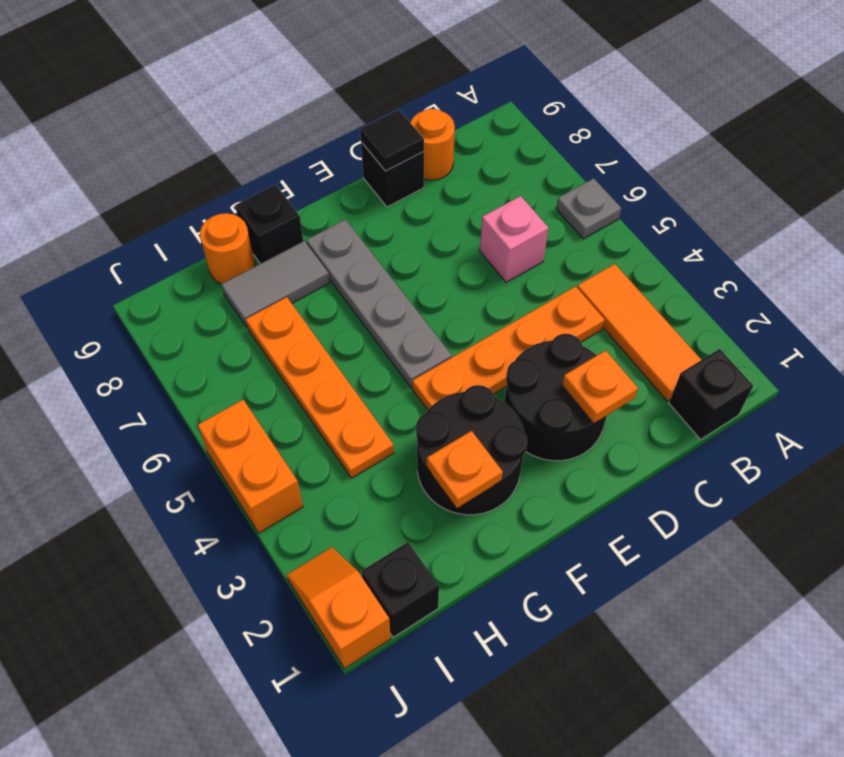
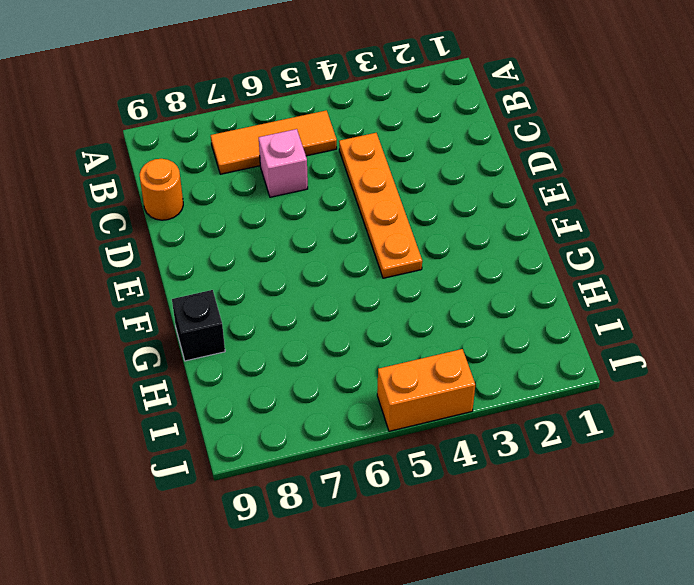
orange 1x3 tile [211,110,337,174] -> orange 1x3 tile moved to [577,264,701,401]
none -> grey 1x1 plate [556,178,621,239]
none -> black 1x1 brick [669,349,753,439]
none -> black 2x2 round brick [505,334,607,461]

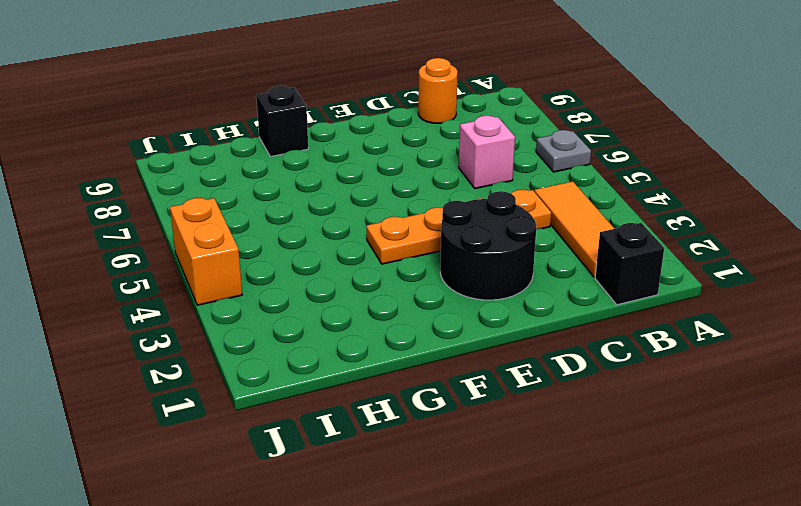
none -> black 1x1 brick [361,142,424,207]
none -> black 2x2 round brick [416,385,527,515]
none -> grey 1x4 plate [306,220,452,388]

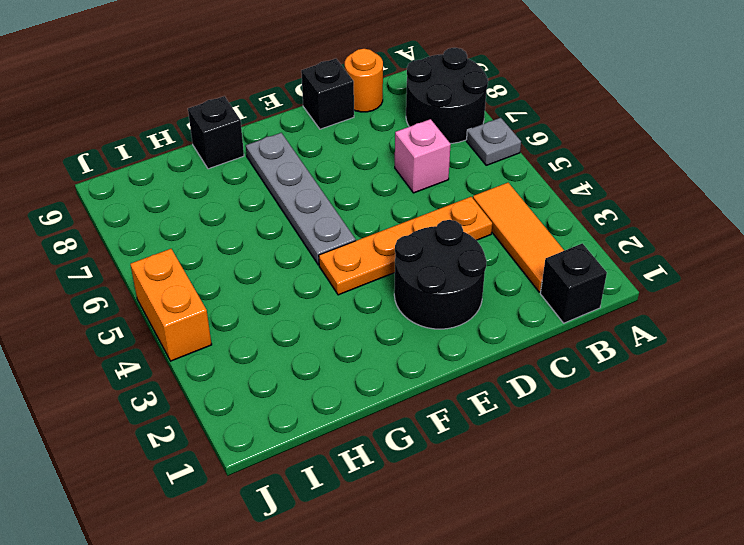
black 2x2 round brick [406,48,488,143] -> black 2x2 round brick moved to [416,385,527,515]
none -> grey 1x2 tile [221,241,329,327]
none -> orange 1x4 plate [246,297,394,478]
none -> orange 1x1 round brick [200,213,255,284]

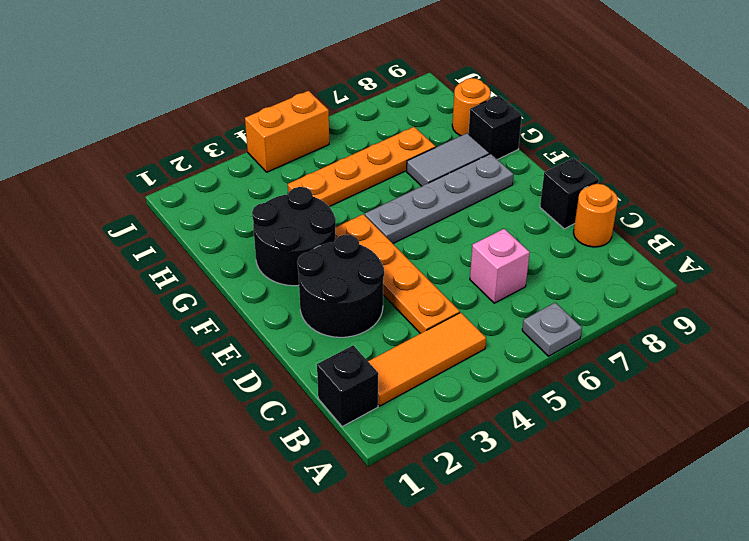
grey 1x2 tile [407,133,489,186] -> grey 1x2 tile turned to [221,241,329,327]
none -> black 1x1 brick [361,542,439,637]
none -> orange 1x2 slope [286,547,391,669]
none -> orange 1x1 plate [562,350,638,424]

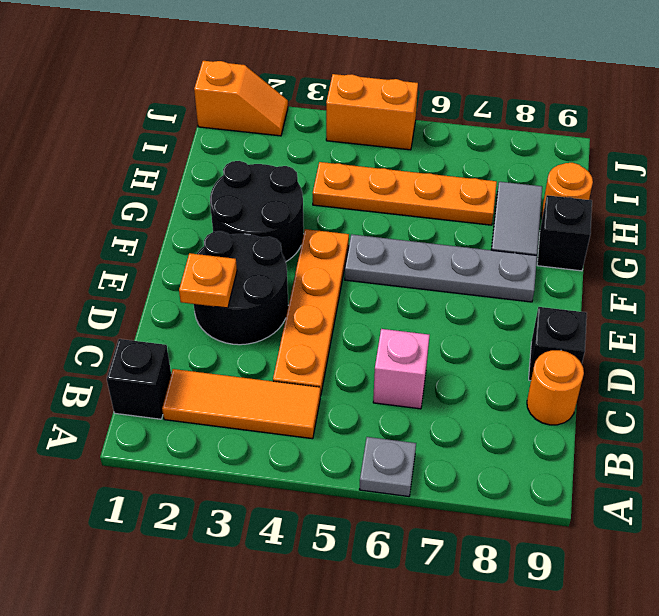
none -> black 1x1 brick [361,542,439,637]
none -> black 1x1 tile [360,110,424,171]
none -> orange 1x1 plate [427,431,503,508]

